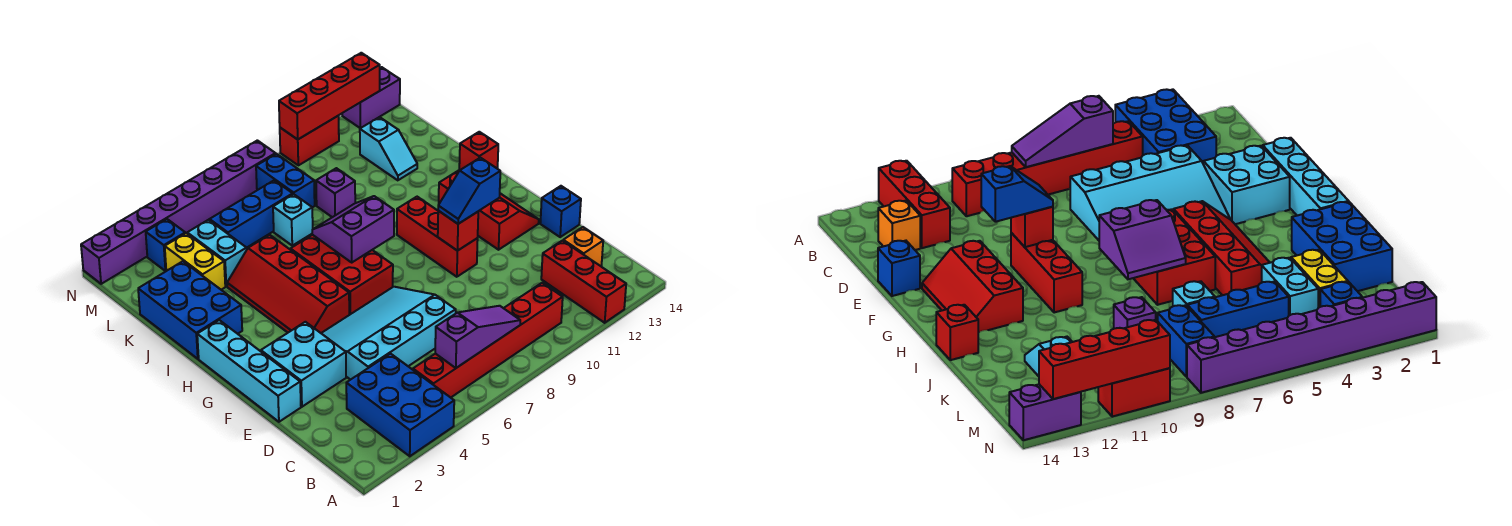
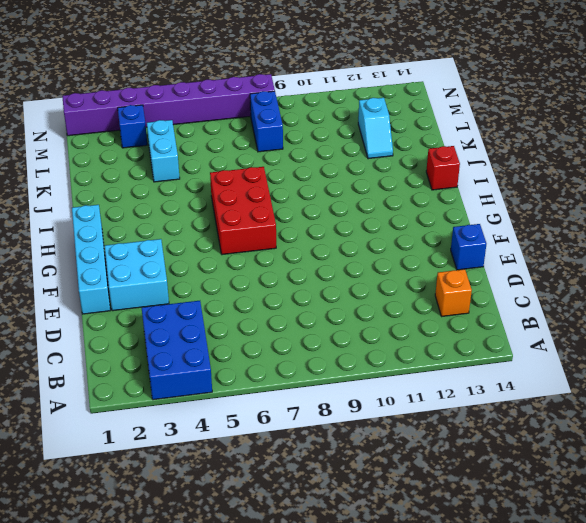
none -> red 1x3 brick [541,241,626,323]
none -> red 1x6 brick [413,283,563,398]
none -> cyan 3x4 slope [321,287,456,380]
none -> red 1x3 brick [397,197,478,277]

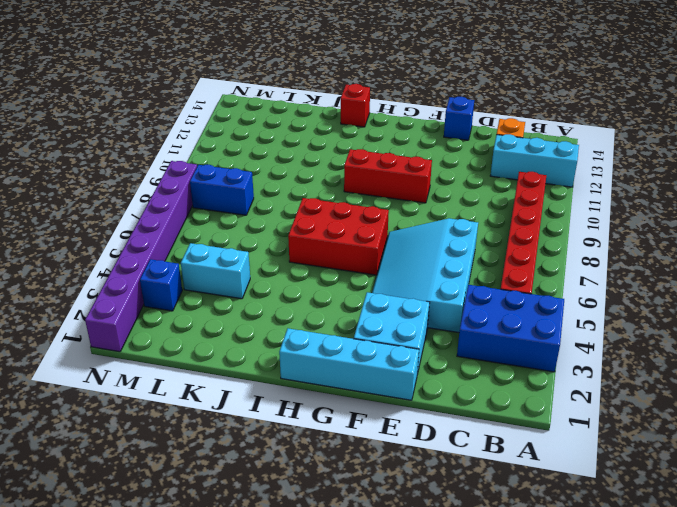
cyan 1x3 brick [490,134,579,187] -> red 1x3 brick [541,241,626,323]
none -> red 2x3 slope [439,170,539,250]
none -> red 2x4 slope [227,235,349,333]
none -> blue 2x3 brick [138,261,242,359]
none -> yellow 1x2 brick [165,233,225,290]

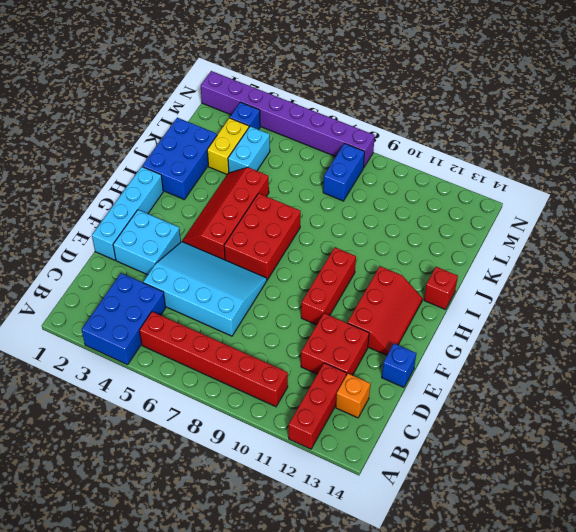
red 2x2 brick [301,313,369,375] -> none
none -> cyan 1x1 brick [273,194,313,246]
none -> purple 1x1 brick [316,168,355,217]
none -> cyan 1x2 slope [360,117,417,180]
none -> blue 1x3 brick [210,180,293,248]

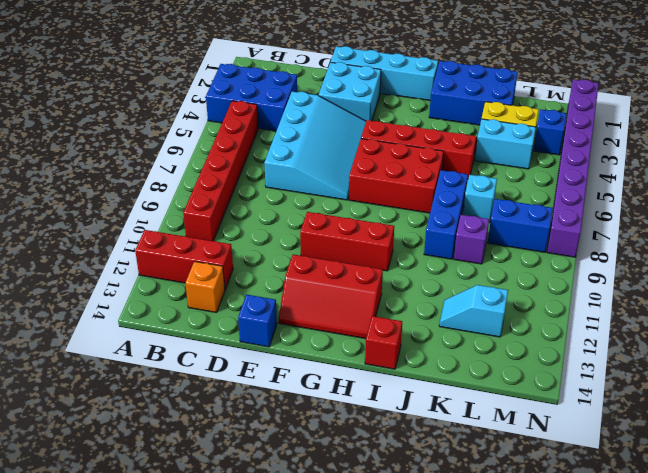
blue 1x3 brick [424,170,468,259] -> blue 1x3 brick moved to [210,180,293,248]
none -> red 1x2 brick [280,116,339,165]
none -> purple 1x2 brick [342,67,400,128]
none -> purple 1x3 slope [435,306,520,368]
none -> red 1x1 brick [438,211,478,251]

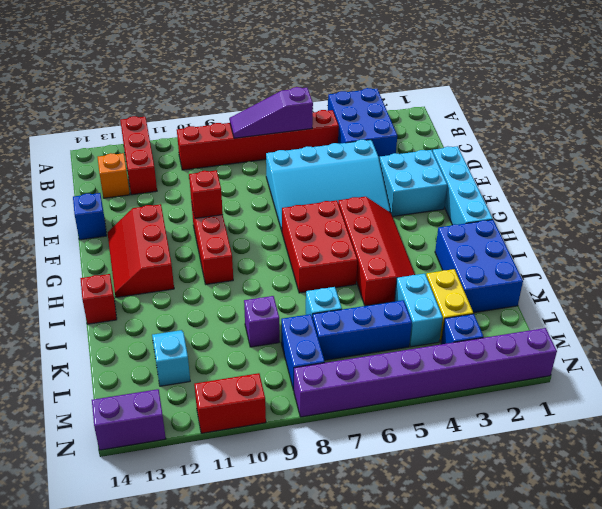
none -> purple 2x2 slope [312,196,394,262]
none -> red 1x4 brick [279,53,380,139]
none -> blue 1x2 slope [438,158,500,224]

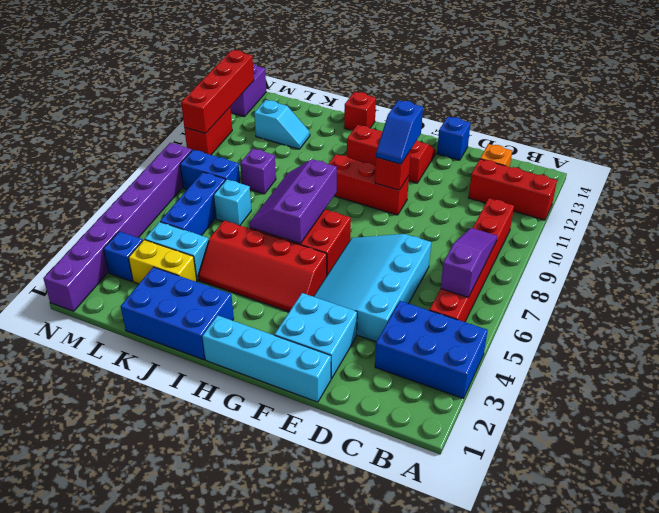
purple 2x3 slope [249,159,337,244] -> purple 2x2 slope [312,196,394,262]

